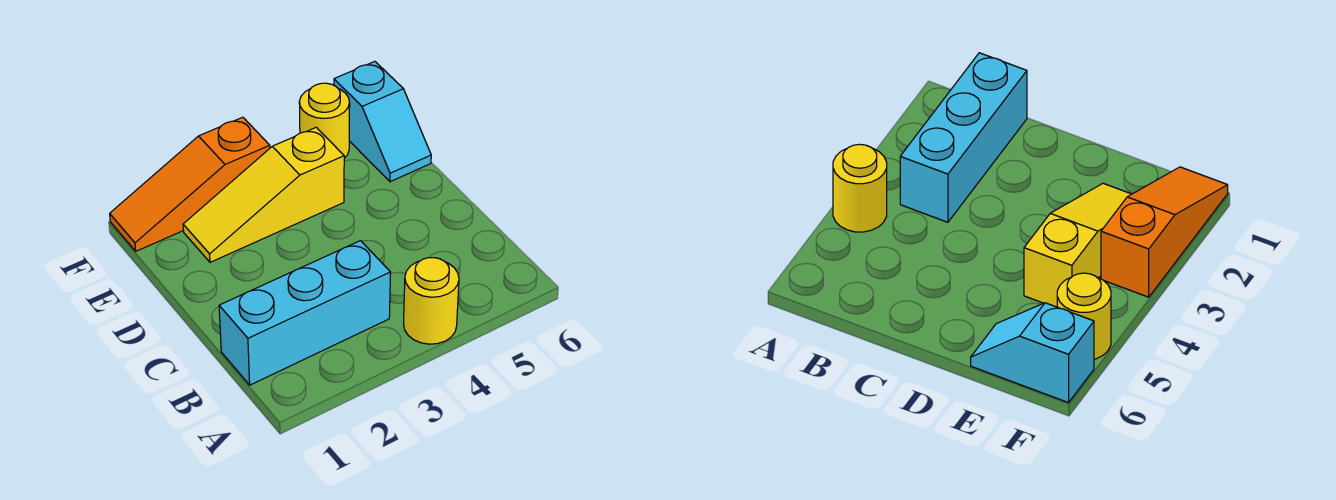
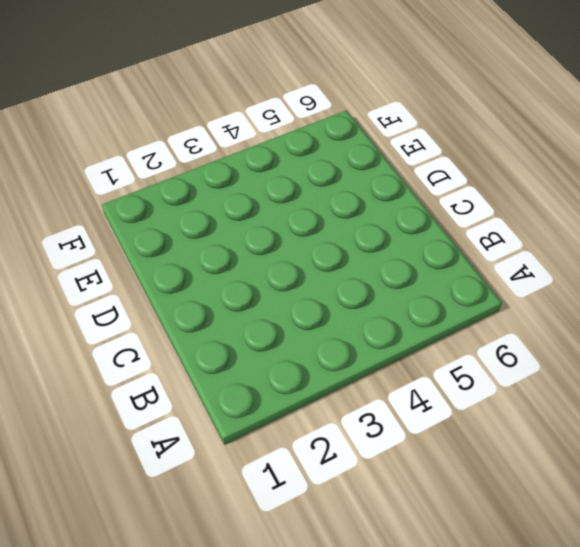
none -> yellow 1x1 round brick [404,258,459,344]
none -> cyan 1x3 brick [219,241,391,385]

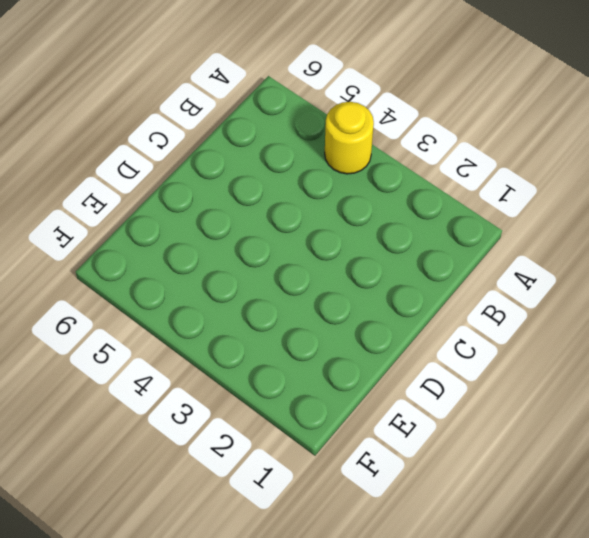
none -> cyan 1x3 brick [219,241,391,385]
none -> yellow 1x3 slope [183,127,344,262]

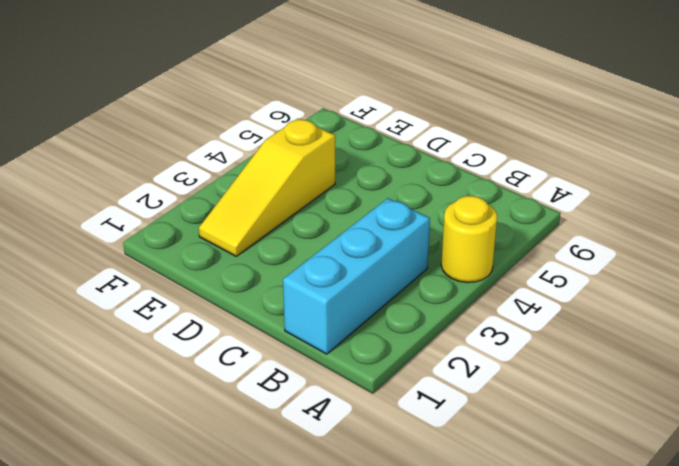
none -> cyan 1x2 slope [334,61,431,182]
none -> orange 1x3 slope [110,117,270,251]

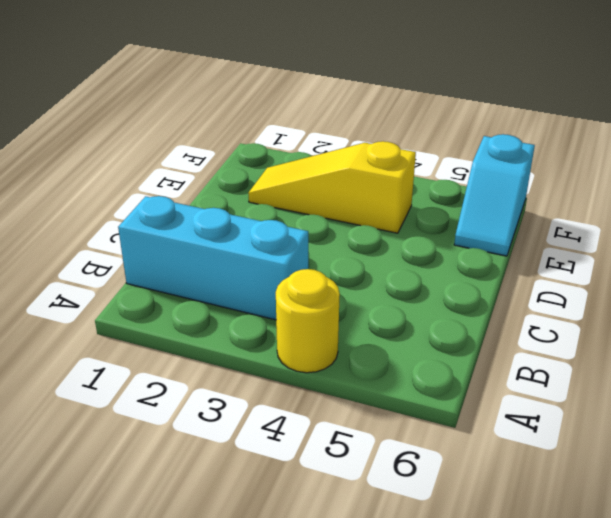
none -> orange 1x3 slope [110,117,270,251]
none -> yellow 1x1 round brick [299,83,350,158]

